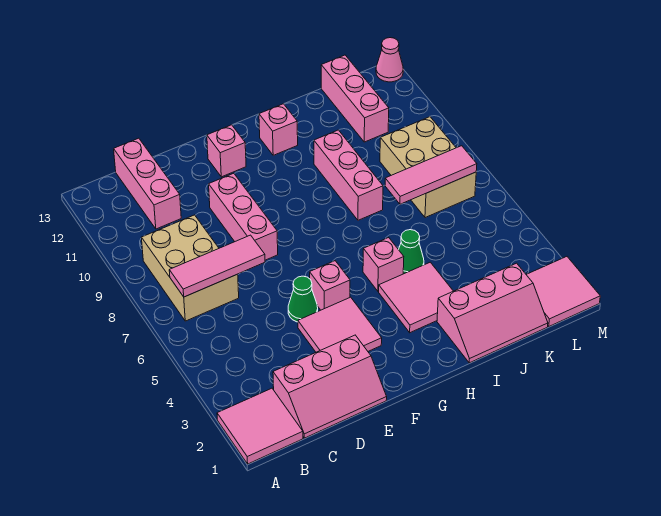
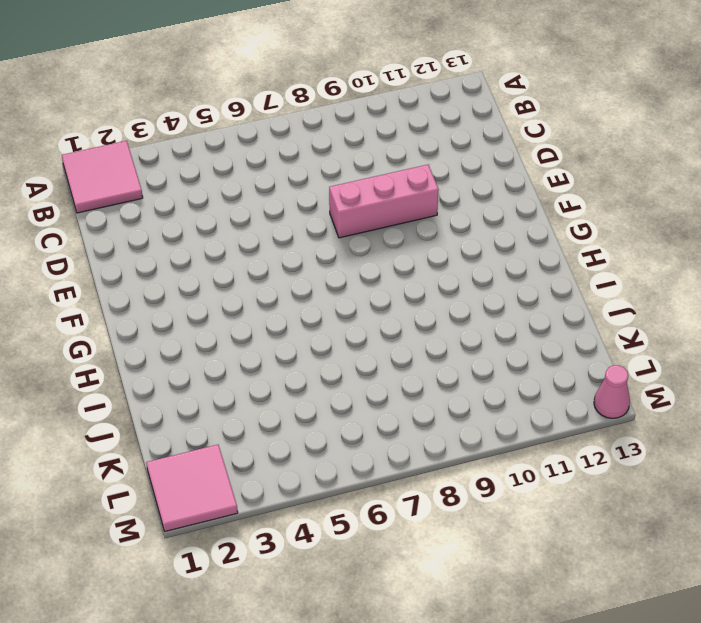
none -> tan 2x3 brick [141,215,239,321]
none -> pink 2x3 slope [273,335,387,438]
none -> pink 1x3 brick [114,138,181,229]

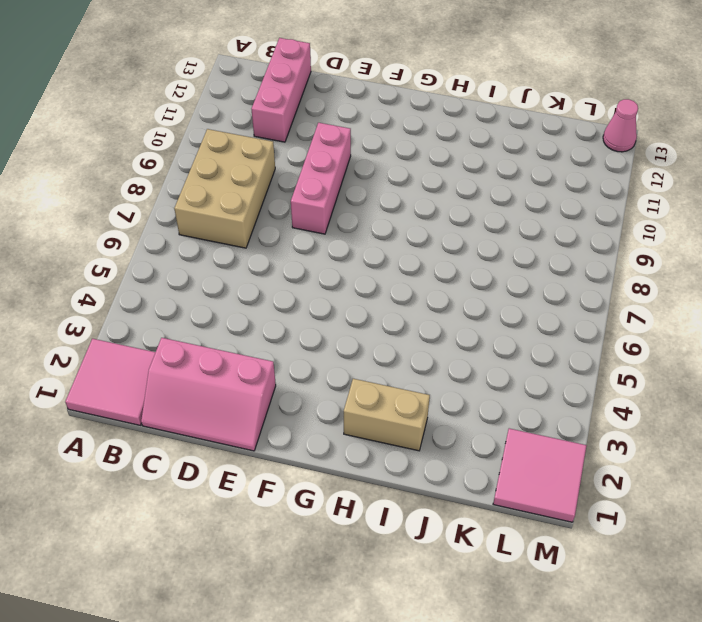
tan 1x2 brick [344,379,430,451] -> pink 2x3 slope [437,263,548,363]
none -> pink 2x2 tile [298,297,382,352]
none -> green 1x1 cone [288,276,318,322]
none -> pink 1x1 brick [310,261,350,310]

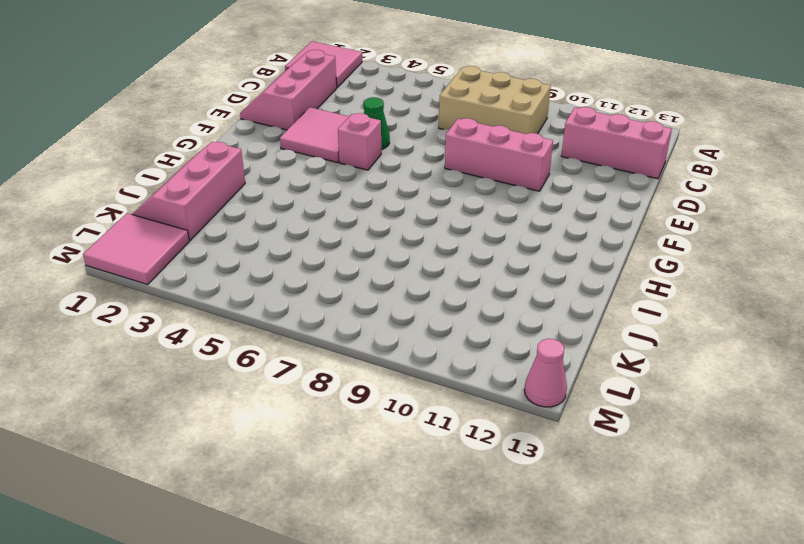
none -> pink 1x1 brick [207,125,246,177]
none -> pink 2x2 tile [379,262,453,333]
none -> pink 1x1 brick [363,237,404,291]

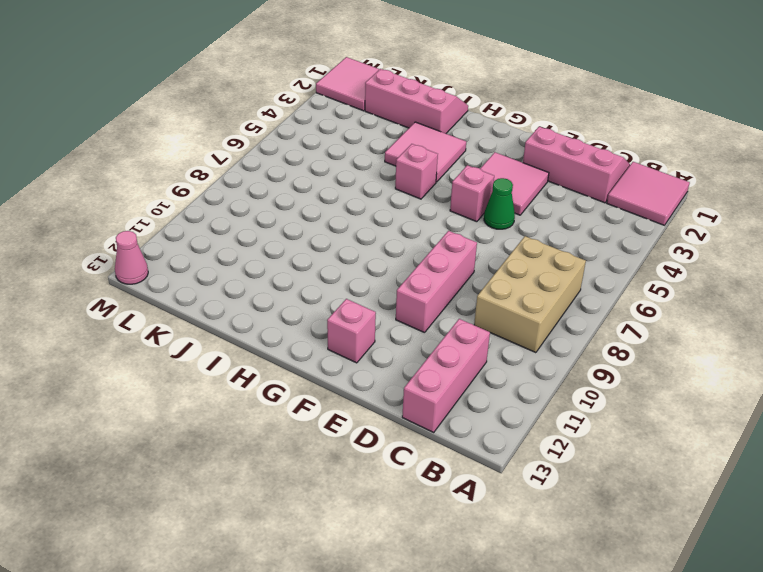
none -> pink 1x1 brick [259,104,298,155]
none -> green 1x1 cone [399,230,424,274]
none -> pink 1x3 brick [314,130,383,220]

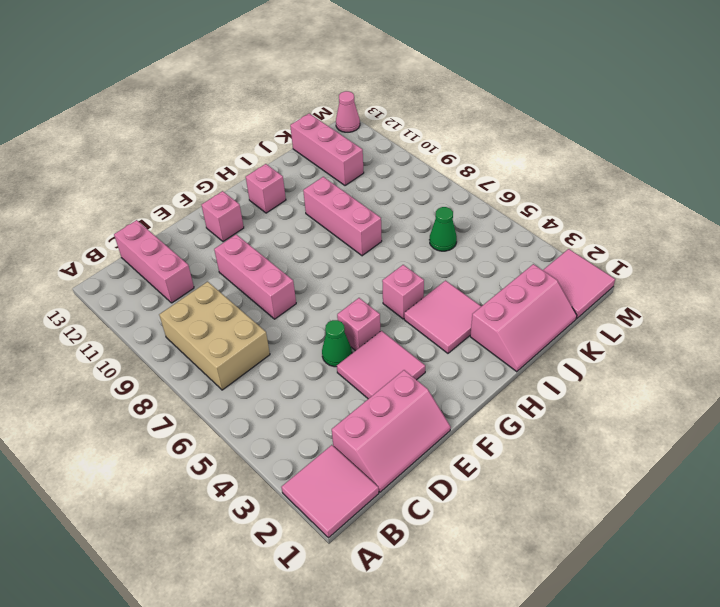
green 1x1 cone [430,207,457,251] -> green 1x1 cone moved to [399,230,424,274]
none -> tan 2x3 brick [380,117,476,218]
none -> pink 1x3 tile [169,235,265,297]
none -> pink 1x3 tile [385,146,477,204]

